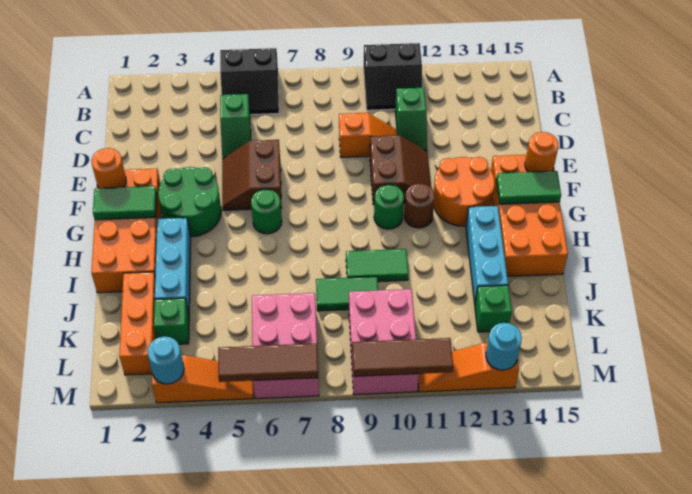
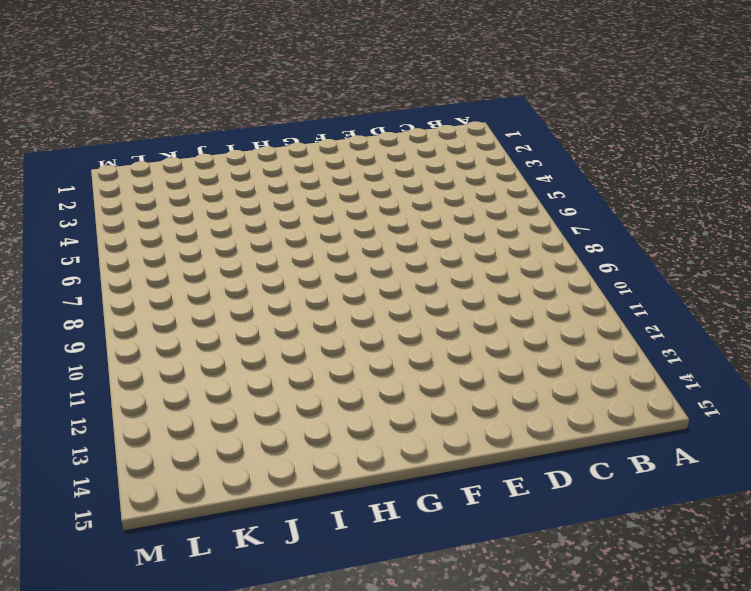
none -> black 2x2 slope [220,48,279,115]
none -> black 2x2 slope [364,43,422,110]
none -> green 1x2 slope [220,94,251,159]
none -> green 1x2 slope [395,88,427,151]

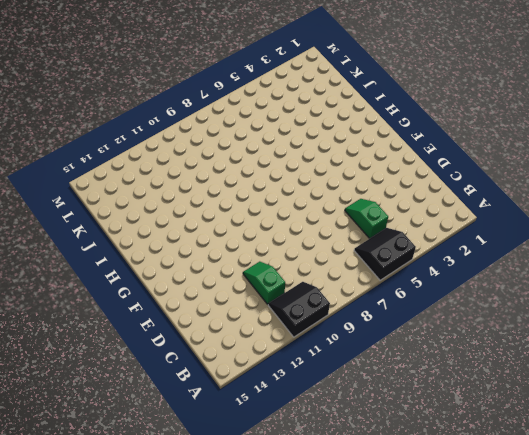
none -> orange 1x2 slope [339,113,396,157]
none -> brown 2x2 slope [222,140,281,210]
none -> brown 2x2 slope [370,135,431,205]
none -> orange 2x4 brick [91,169,161,293]

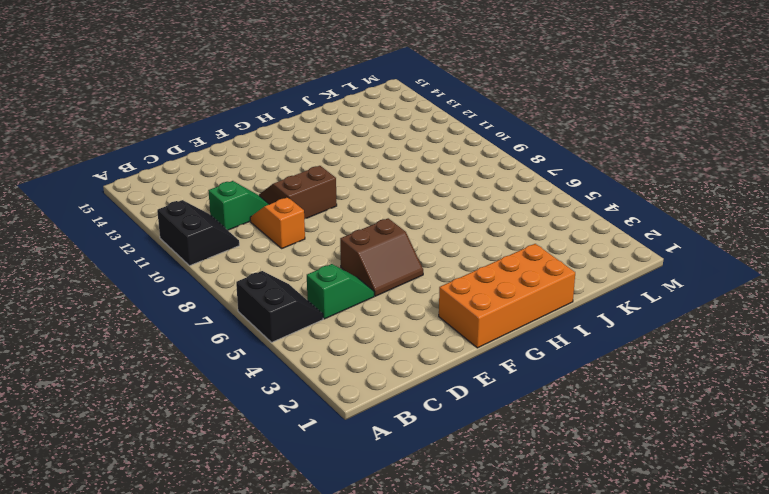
none -> green 2x2 round brick [158,167,221,237]
none -> orange 2x2 round brick [434,157,495,226]
none -> orange 2x4 brick [491,155,568,276]
none -> green 1x1 round brick [251,189,282,234]

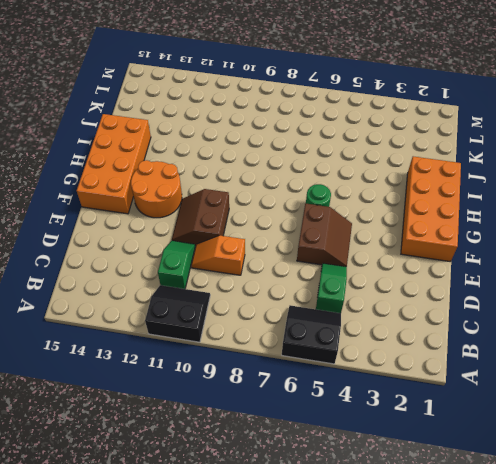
none -> green 2x2 round brick [158,167,221,237]
none -> green 1x1 round brick [374,185,404,229]
none -> brown 1x1 round brick [404,183,435,228]
none -> cyan 1x3 brick [155,218,191,313]

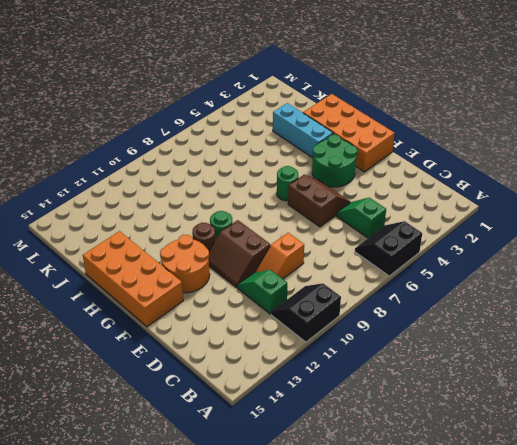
none -> cyan 1x3 brick [466,206,508,303]
none -> green 1x2 tile [346,249,408,282]
none -> orange 1x3 brick [119,272,157,375]
none -> green 1x2 tile [316,277,378,311]

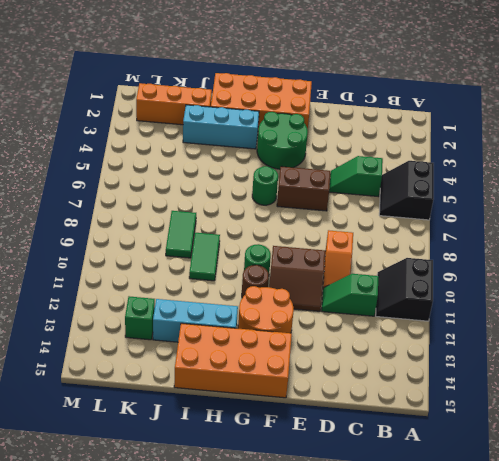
none -> green 1x1 brick [154,298,189,344]
none -> pink 2x3 brick [252,293,319,399]
none -> pink 2x3 brick [349,289,419,395]
none -> orange 1x3 slope [152,355,254,403]

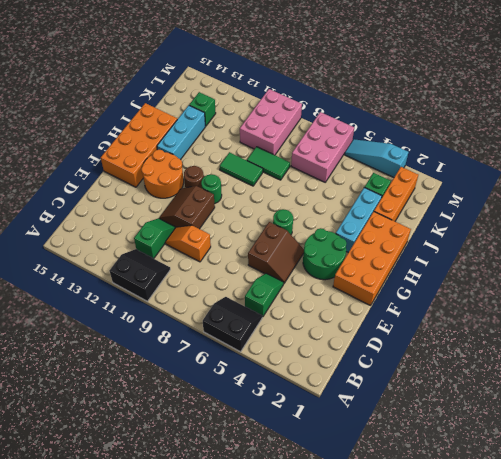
cyan 1x3 slope [345,139,408,177] -> orange 1x3 slope [152,355,254,403]
none -> orange 1x3 slope [418,343,519,392]
none -> orange 1x1 round brick [91,148,126,188]
none -> orange 1x1 round brick [525,132,558,172]
none -> green 1x2 tile [93,186,157,220]

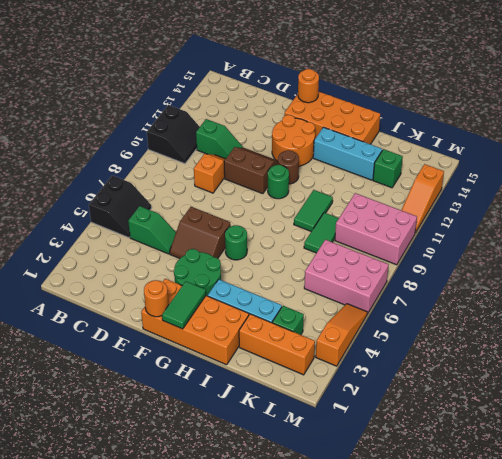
none -> green 1x2 tile [496,171,561,204]
none -> cyan 1x1 round brick [147,336,184,384]
none -> brown 1x3 tile [218,343,318,382]
none -> brown 1x3 tile [352,338,453,376]

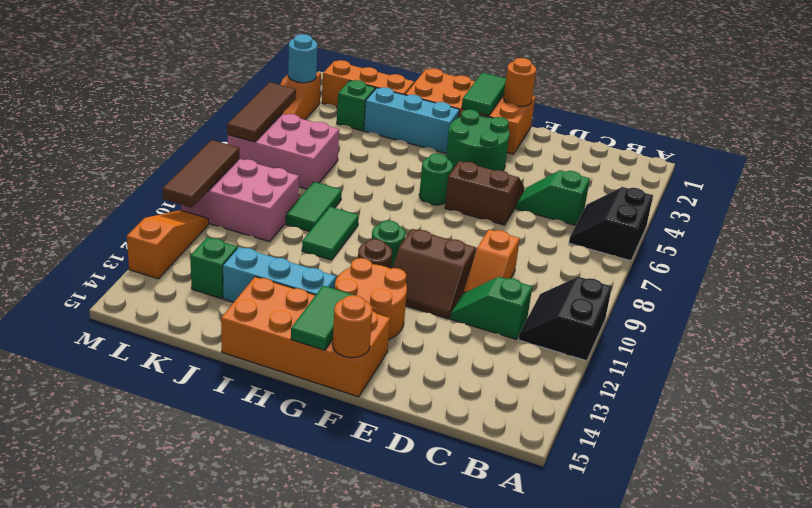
none -> cyan 1x1 round brick [486,323,522,370]

